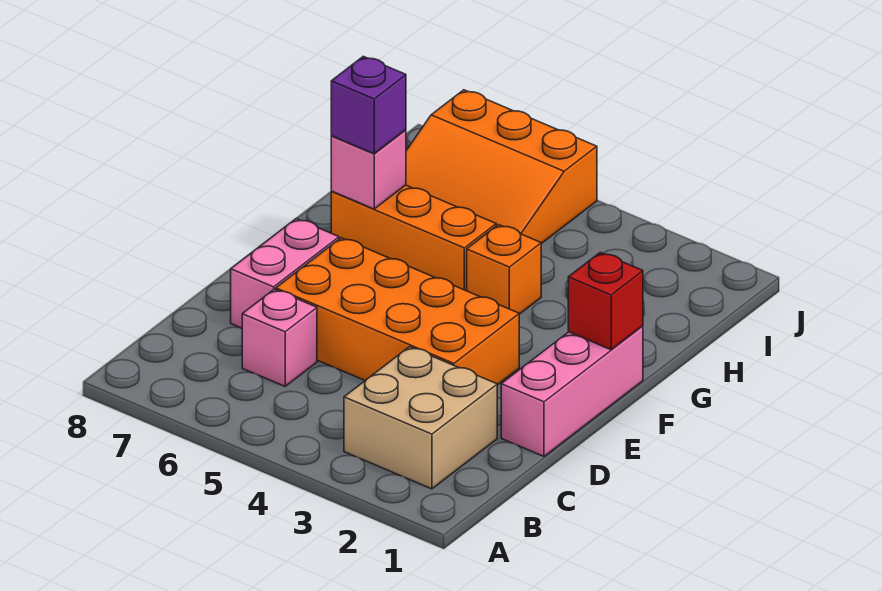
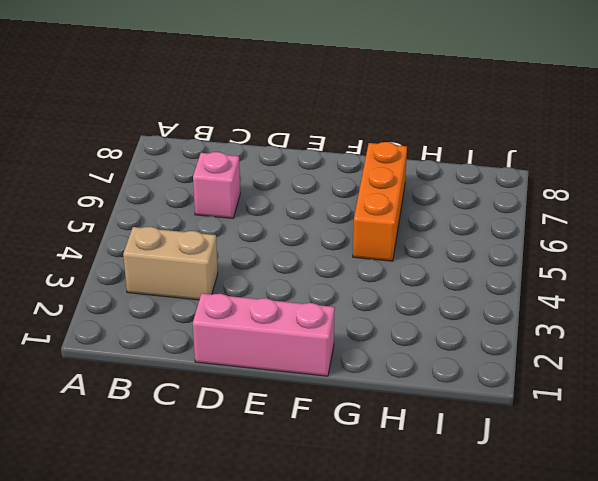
tan 1x2 brick [123,227,218,300] -> tan 2x2 brick [344,347,497,489]
none -> orange 2x4 brick [276,238,519,385]
none -> pink 1x2 brick [231,219,339,328]

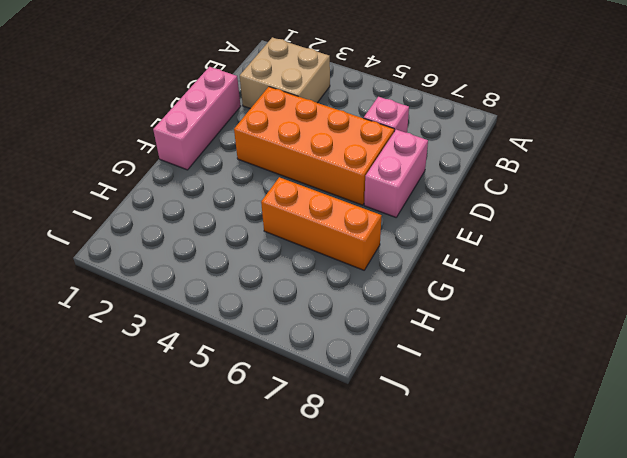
none -> orange 1x1 brick [467,225,541,314]
none -> orange 3x3 slope [406,90,597,244]

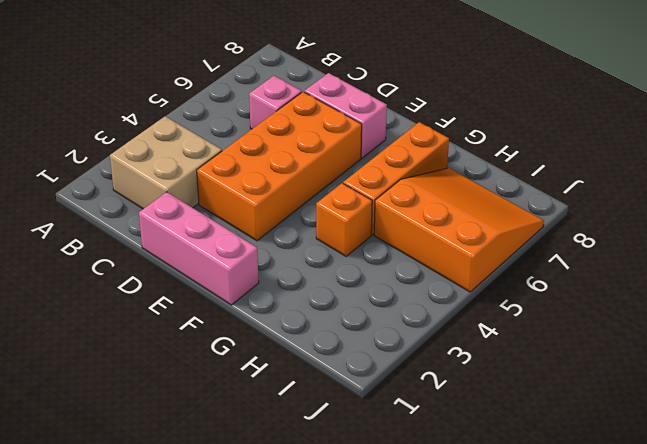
orange 3x3 slope [374,168,544,292] -> orange 3x3 slope turned to [406,90,597,244]
none -> red 1x1 brick [568,252,643,350]
none -> pink 1x1 brick [331,130,406,209]

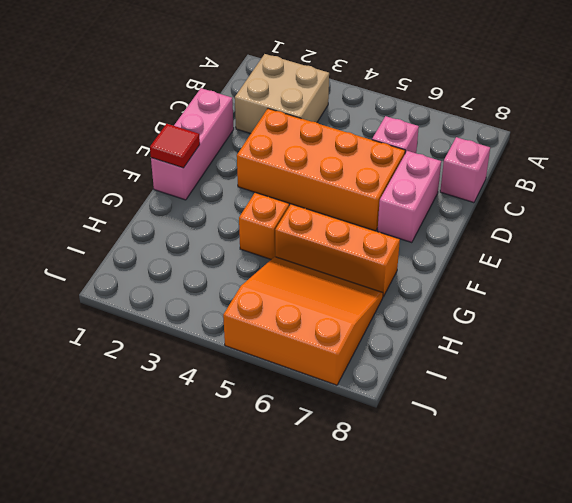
pink 1x1 brick [440,137,490,203] -> pink 1x1 brick moved to [331,130,406,209]
red 1x1 tile [150,124,200,168] -> red 1x1 brick [568,252,643,350]
none -> purple 1x1 brick [331,56,406,154]

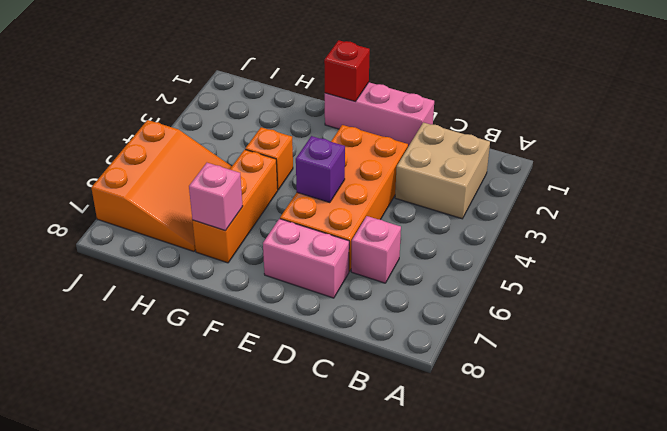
purple 1x1 brick [296,136,345,203] -> purple 1x1 brick moved to [331,56,406,154]

